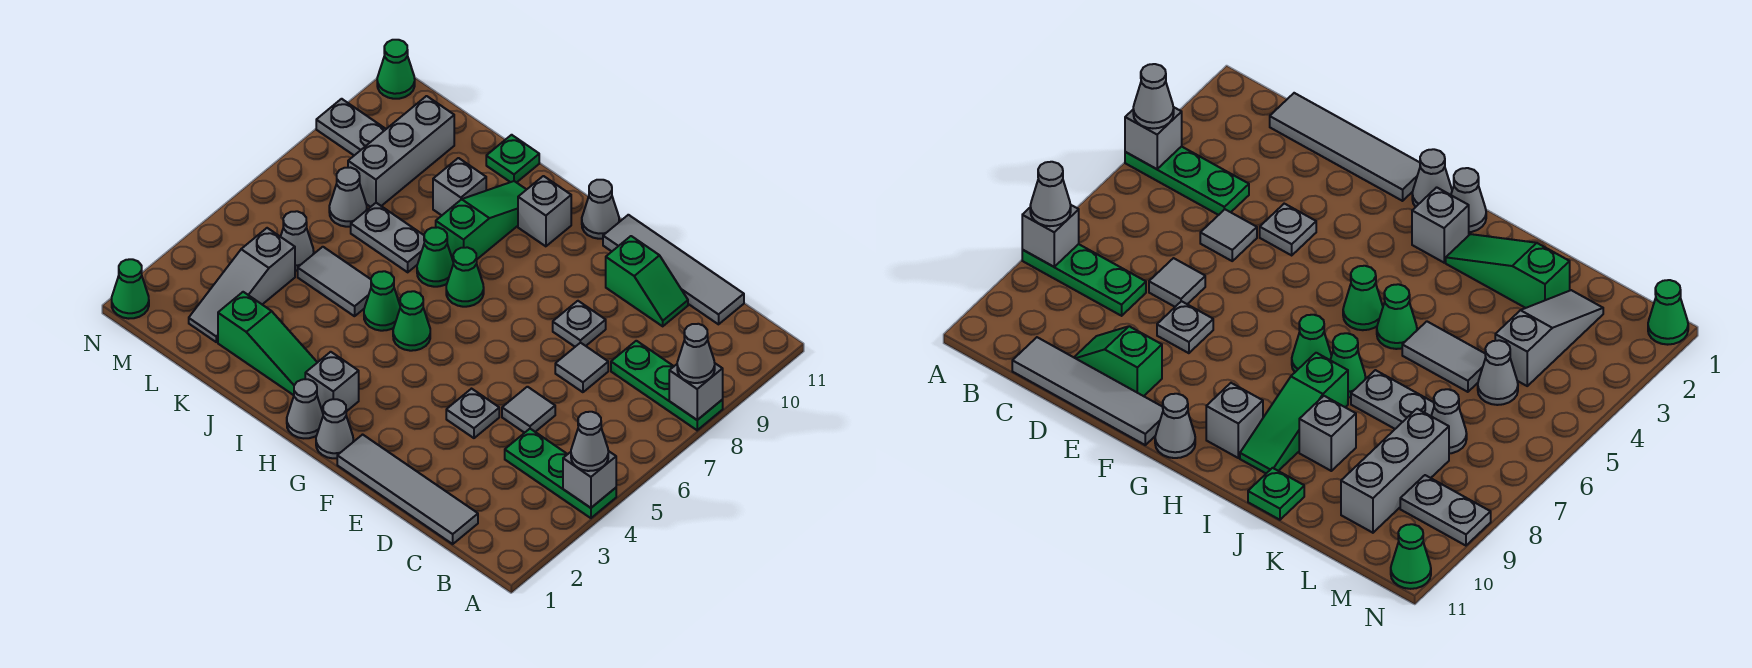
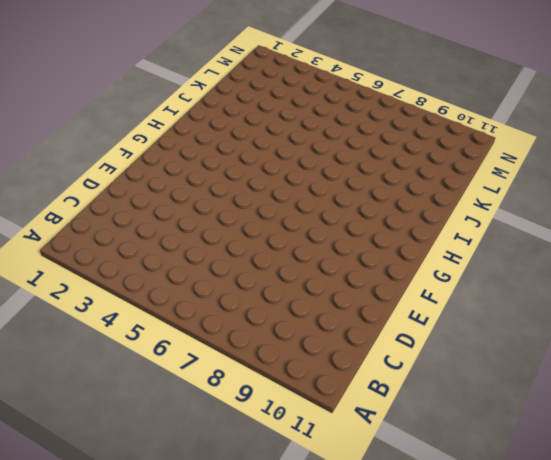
none -> green 1x3 plate [505,429,616,518]
none -> green 1x3 plate [611,341,723,430]
none -> grey 1x4 tile [337,435,478,544]
none -> grey 1x4 tile [603,215,744,324]

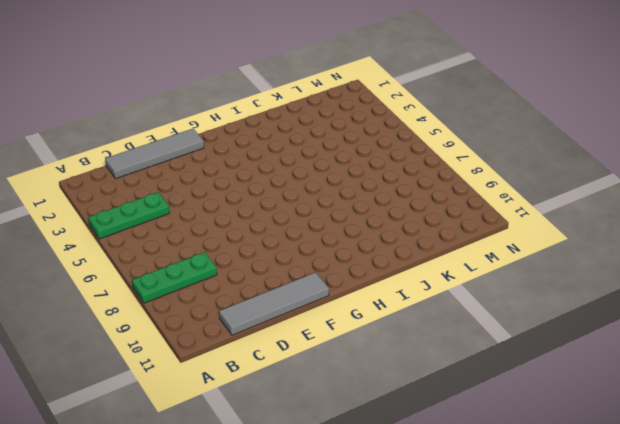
none -> grey 1x1 tile [502,387,555,433]
none -> grey 1x1 tile [555,343,608,392]
none -> green 1x2 slope [606,236,688,326]
none -> grey 1x1 plate [446,389,499,438]

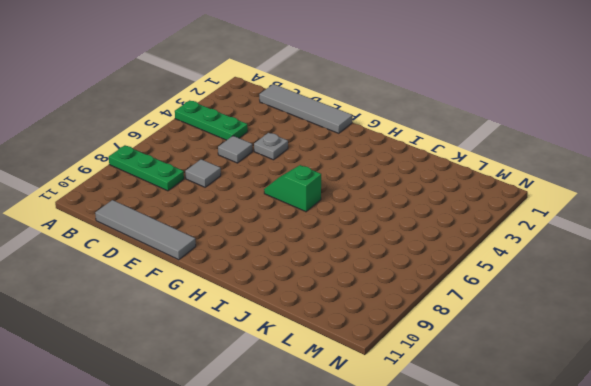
green 1x2 slope [264,165,321,212] -> green 1x2 slope moved to [606,236,688,326]
none -> grey 1x1 plate [553,301,606,347]
none -> grey 1x1 cone [316,399,353,458]
none -> grey 1x1 cone [582,180,619,239]
none -> grey 1x1 cone [287,379,323,438]

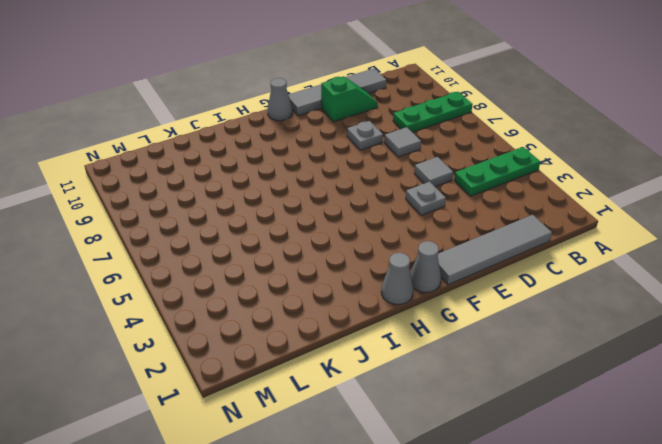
none -> grey 1x1 brick [305,352,359,412]
none -> green 1x1 cone [393,291,430,351]
none -> green 1x1 cone [446,247,484,307]
none -> grey 1x1 brick [518,176,571,246]

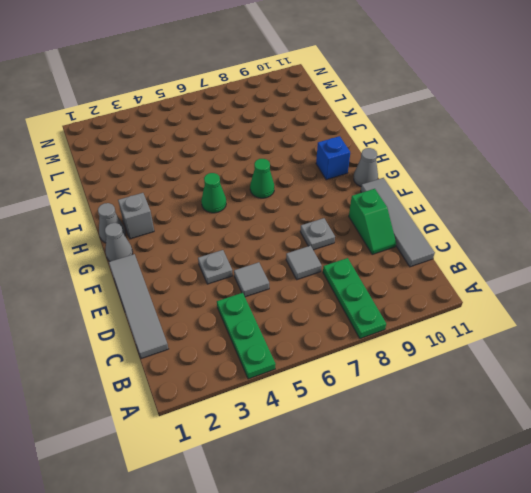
blue 1x1 brick [316,136,350,180] -> grey 1x1 brick [518,176,571,246]
none -> green 1x3 slope [218,292,318,395]
none -> green 1x1 cone [364,271,400,331]
none -> green 1x1 cone [417,227,454,287]
none -> green 1x3 slope [436,181,527,260]

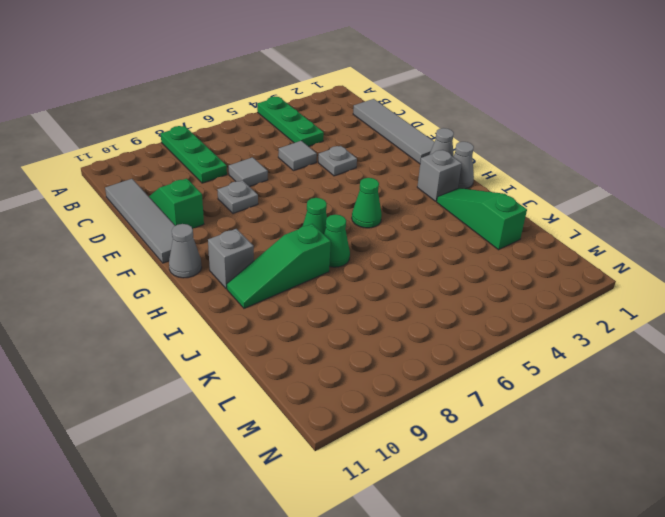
none -> green 1x1 cone [364,271,400,331]
none -> grey 1x2 tile [298,247,371,316]
none -> grey 1x2 plate [351,203,424,272]
none -> grey 1x1 brick [433,158,486,215]

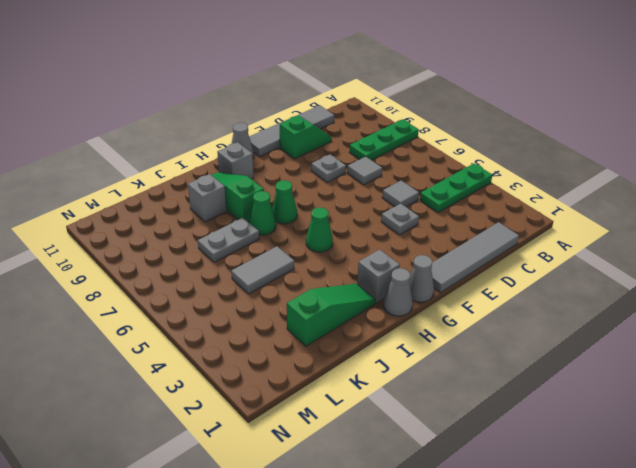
none -> green 1x1 cone [364,271,400,331]
none -> green 1x1 plate [486,135,539,183]
none -> grey 1x3 slope [189,228,295,342]
none -> grey 1x1 cone [281,211,314,271]

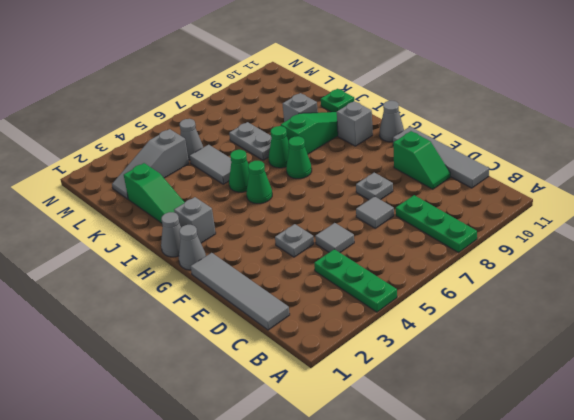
none -> grey 1x1 cone [329,168,367,227]
none -> grey 1x3 brick [348,96,454,207]
none -> grey 1x2 plate [316,99,386,155]
none -> green 1x1 cone [112,259,149,319]

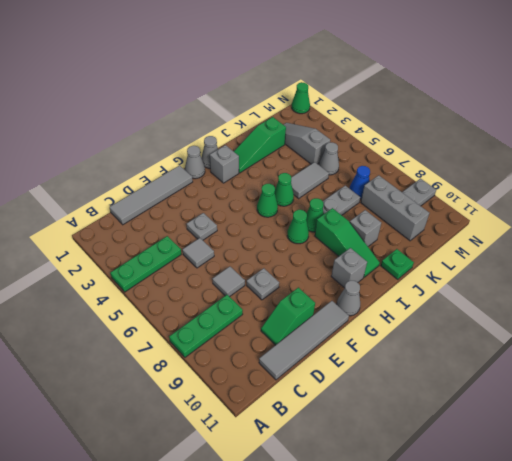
blue 1x1 cone [349,166,370,199] -> grey 1x1 cone [329,168,367,227]
none -> green 1x1 cone [377,40,415,99]
none -> grey 1x1 brick [563,451,616,508]
none -> grey 1x1 brick [669,364,723,420]
none -> grey 1x1 cone [571,412,608,471]

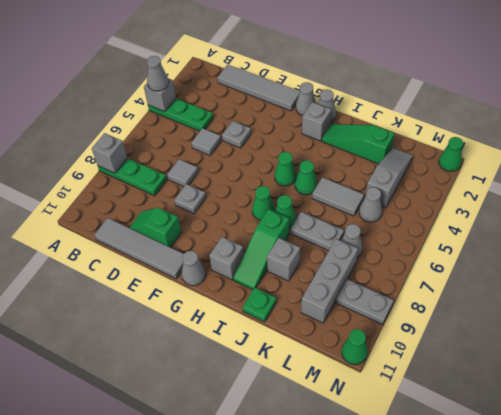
none -> grey 1x1 cone [677,324,715,383]

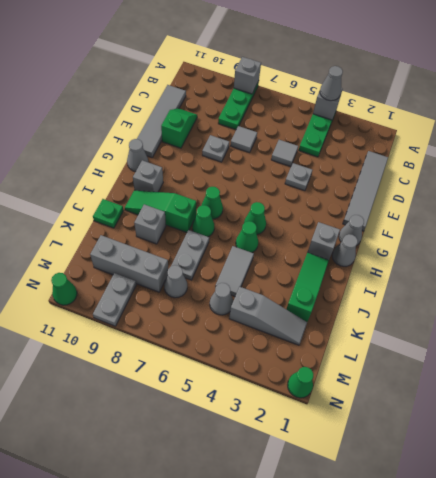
none -> grey 1x1 cone [677,324,715,383]

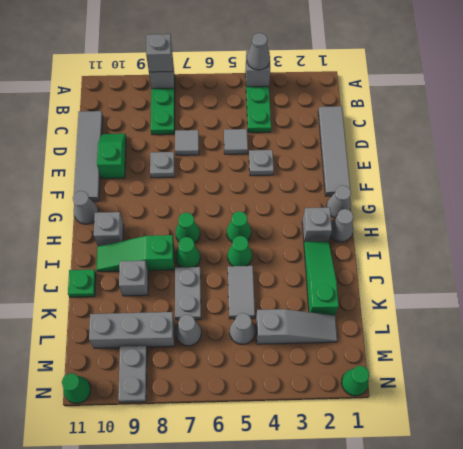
grey 1x1 brick [146,34,172,72] -> grey 1x1 cone [677,324,715,383]

